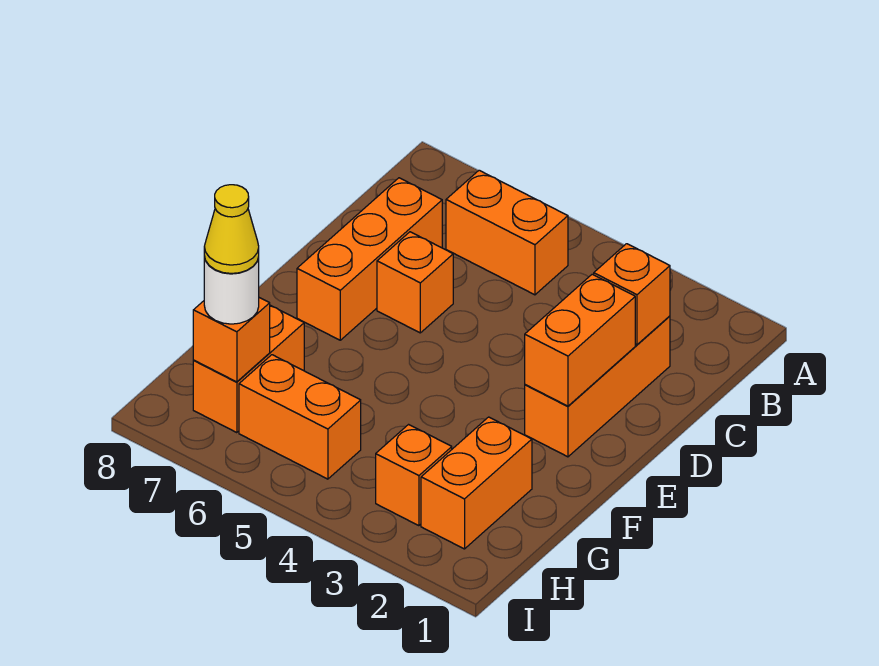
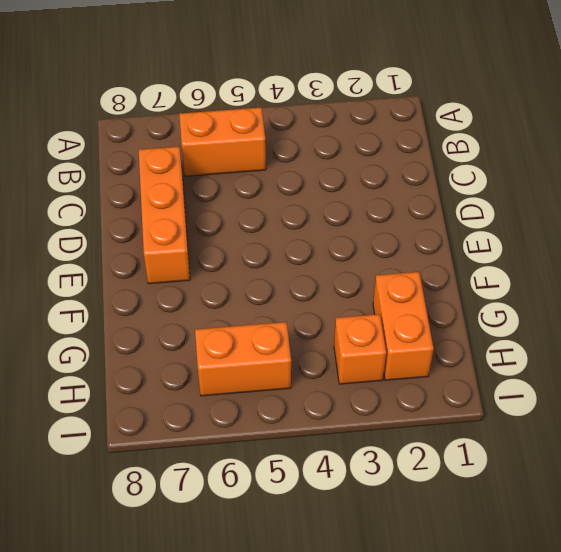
none -> orange 1x3 brick [525,316,670,457]
none -> orange 1x1 brick [377,232,453,333]
none -> orange 1x2 brick [193,305,304,433]

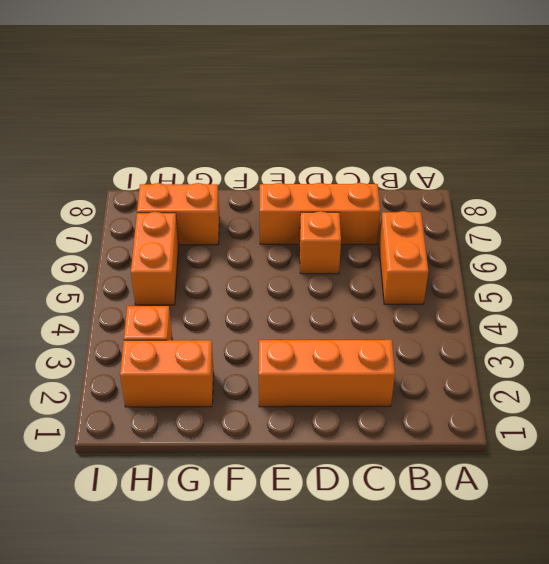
none -> orange 1x1 brick [594,244,670,345]
none -> orange 1x2 brick [525,274,635,406]
none -> orange 1x1 brick [193,298,270,382]

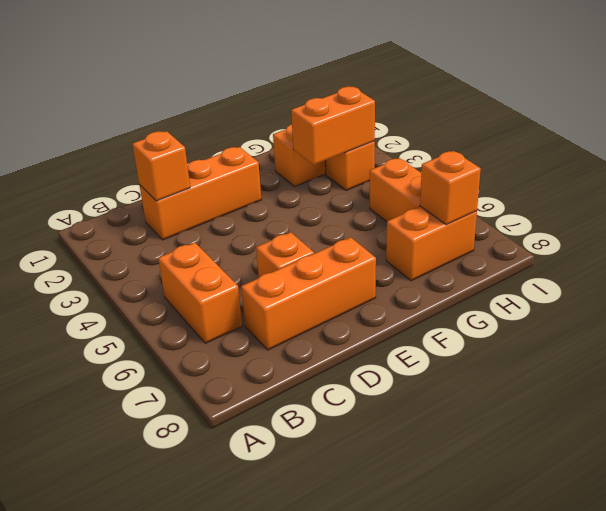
orange 1x2 brick [291,86,375,165] -> orange 1x2 brick moved to [525,274,635,406]
none -> white 1x1 round brick [204,256,259,324]
none -> yellow 1x1 cone [204,185,259,273]

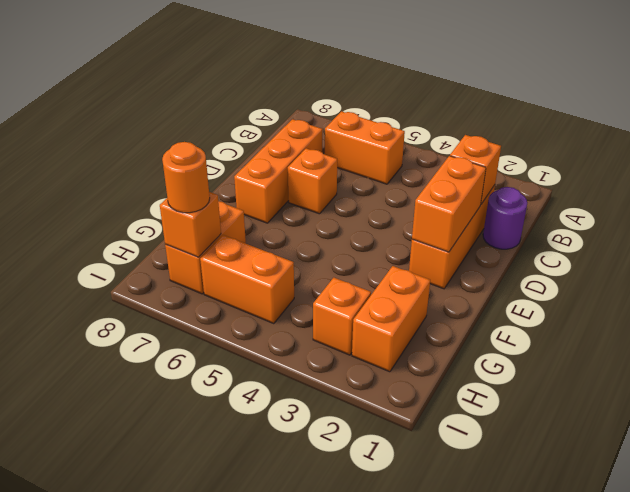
purple 1x1 round brick [483,187,527,249] -> none
orange 1x1 round brick [162,142,210,213] -> white 1x1 round brick [204,256,259,324]
none -> yellow 1x1 cone [204,185,259,273]

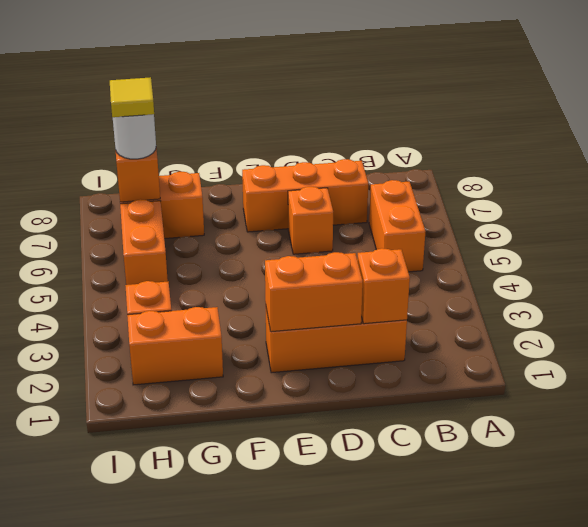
yellow 1x1 tile [110,77,154,117] -> yellow 1x1 cone [204,185,259,273]

